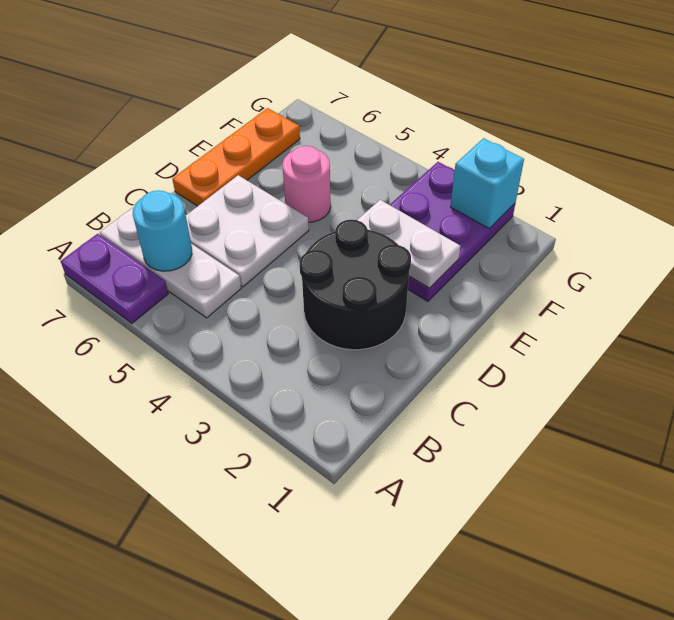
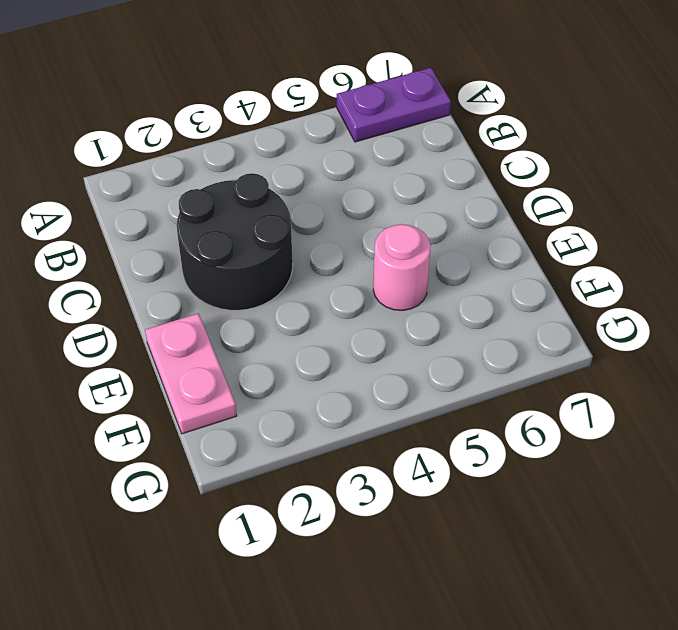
pink 1x2 plate [145,313,237,434] -> none
none -> white 1x3 plate [100,207,241,318]
none -> white 2x2 plate [186,175,309,287]

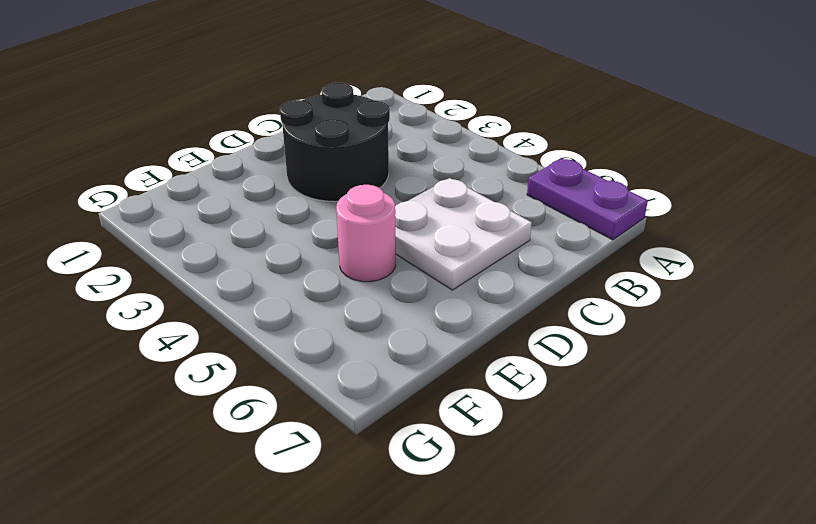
none -> white 1x3 plate [100,207,241,318]
none -> orange 1x3 plate [172,108,300,206]

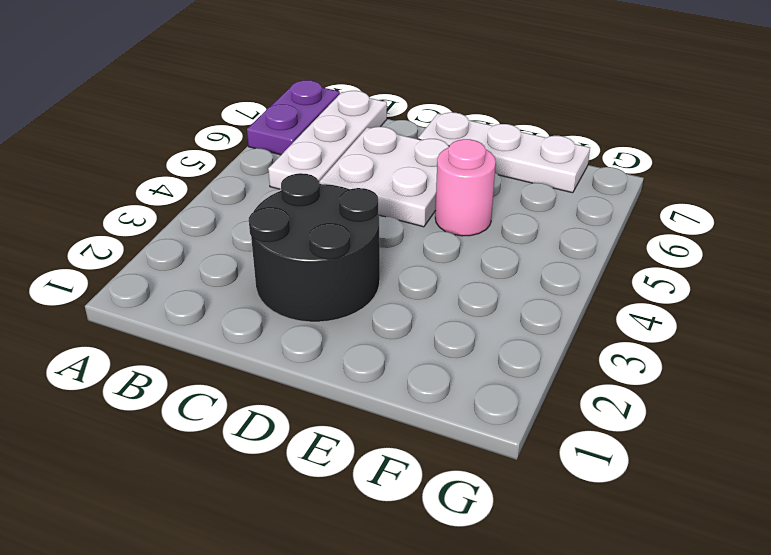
white 1x3 plate [418,112,590,193] -> orange 1x3 plate [172,108,300,206]
none -> purple 2x3 plate [390,162,515,301]
none -> cyan 1x1 round brick [133,190,192,271]

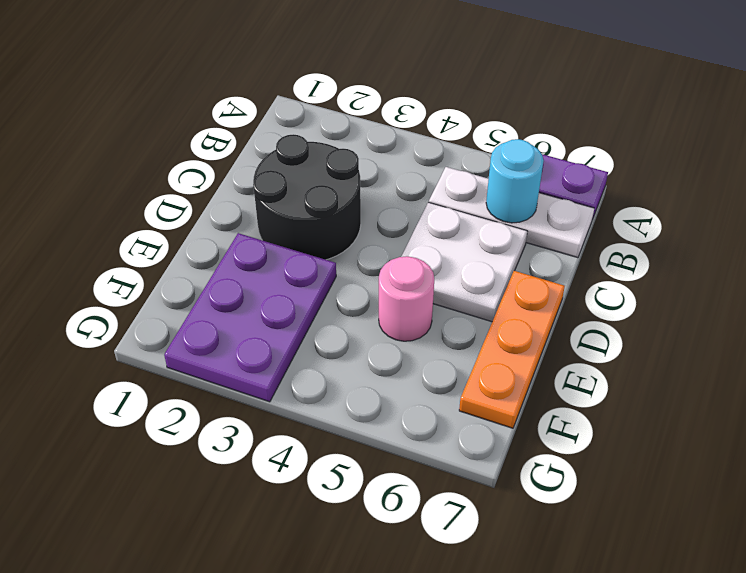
none -> white 1x2 plate [357,200,460,288]
none -> cyan 1x1 brick [450,138,524,229]

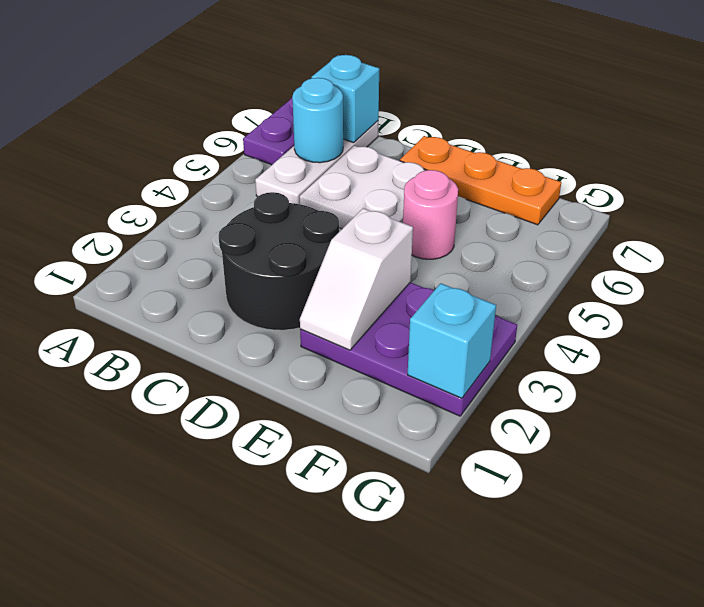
cyan 1x1 brick [312,55,379,143] -> none
white 1x2 slope [300,208,413,350] -> white 1x2 plate [357,200,460,288]

